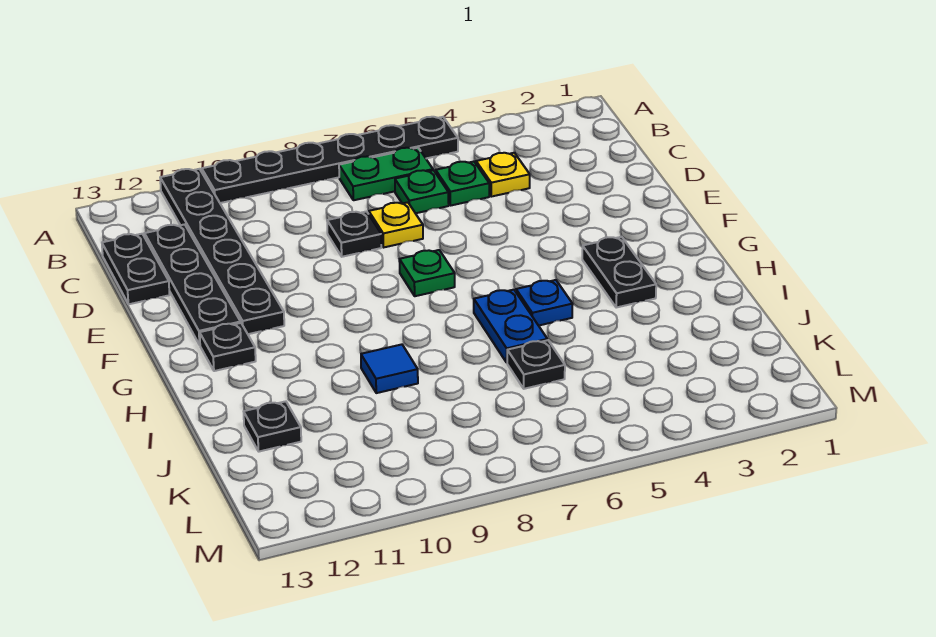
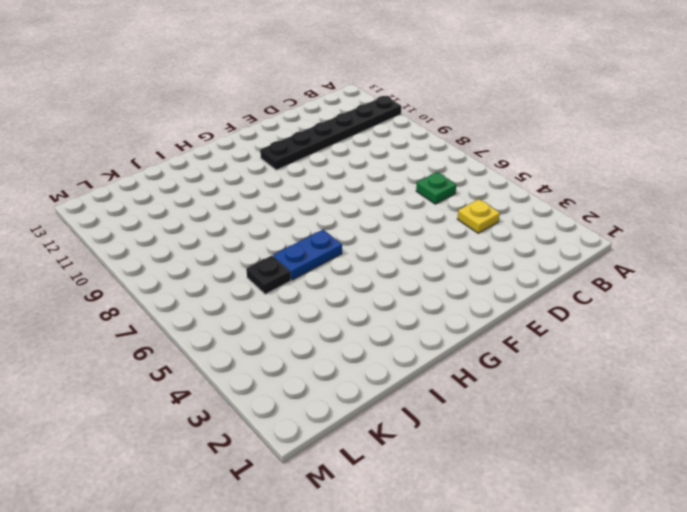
none -> black 1x6 plate [202,117,458,203]
none -> green 1x2 plate [339,148,433,200]
none -> green 1x1 plate [436,162,489,206]

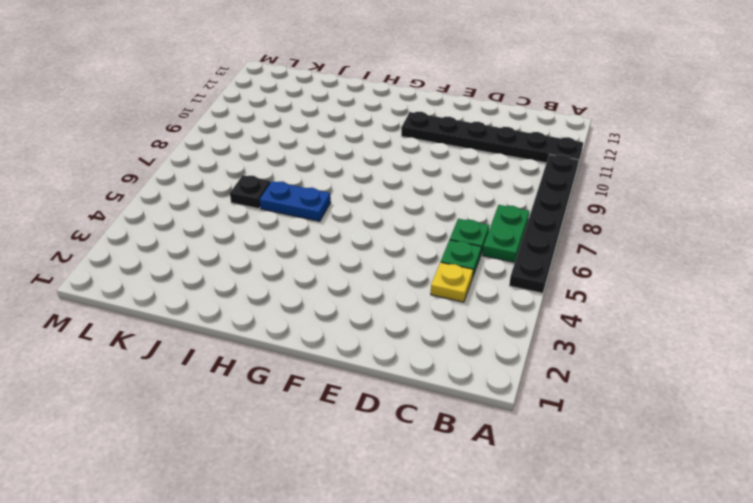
none -> black 1x4 plate [145,224,241,345]
none -> black 1x2 plate [102,234,170,304]
none -> yellow 1x1 plate [369,202,423,247]

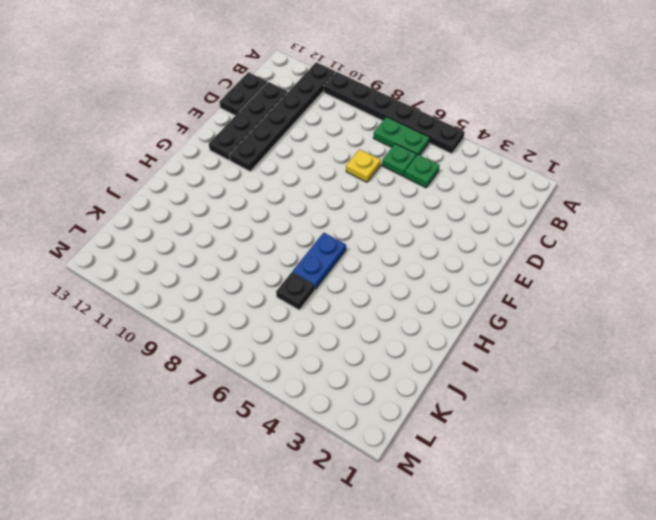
none -> yellow 1x1 plate [476,153,530,197]
none -> black 1x1 plate [327,211,381,257]
none -> green 1x1 plate [399,250,455,296]

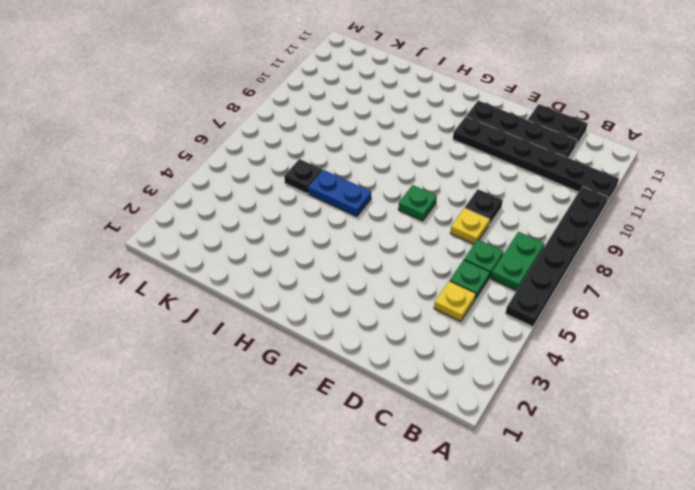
none -> black 1x2 plate [582,237,656,308]
none -> black 1x1 plate [200,323,256,371]
none -> blue 1x1 plate [516,280,573,326]

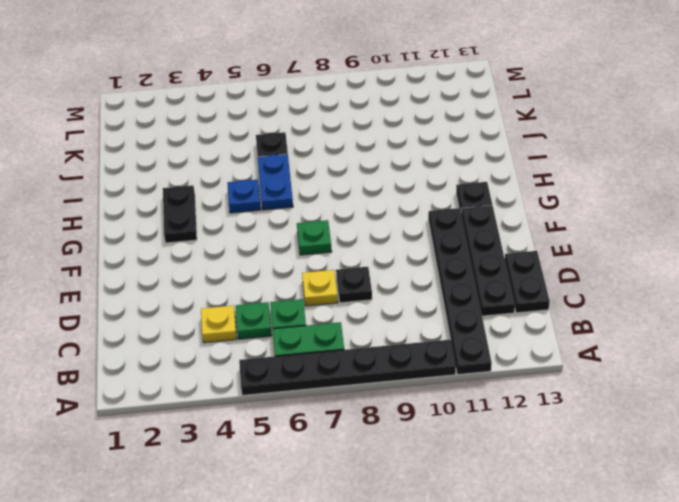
none -> blue 1x1 tile [361,344,418,393]
none -> black 1x1 plate [244,401,301,452]

